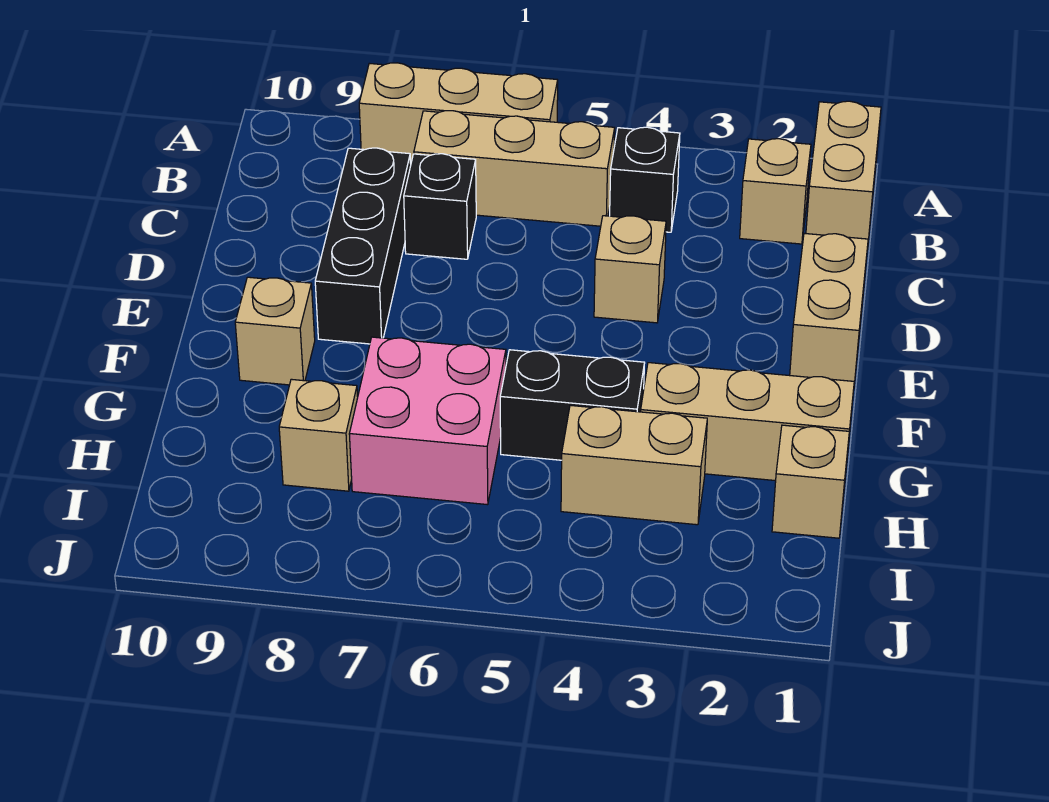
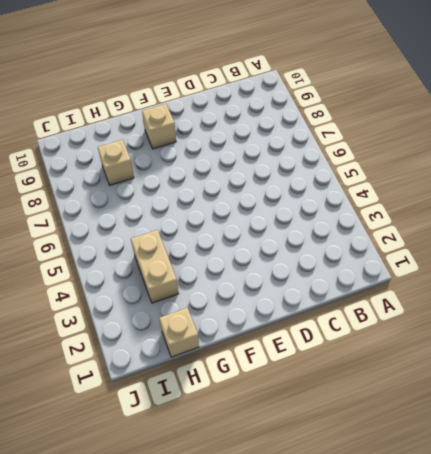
none -> tan 1x2 brick [806,101,881,250]
none -> tan 1x3 brick [359,63,558,163]
none -> tan 1x1 brick [740,139,811,244]

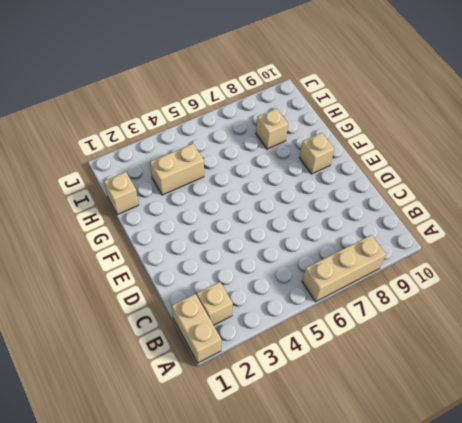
none -> black 1x1 brick [610,127,680,232]
none -> tan 1x3 brick [414,111,615,226]
none -> black 1x1 brick [404,154,476,259]

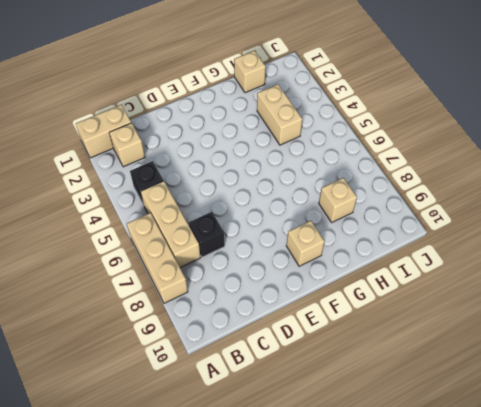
none -> black 1x3 brick [315,148,411,344]
none -> tan 1x2 brick [790,233,868,384]
none -> tan 1x1 brick [594,216,666,323]

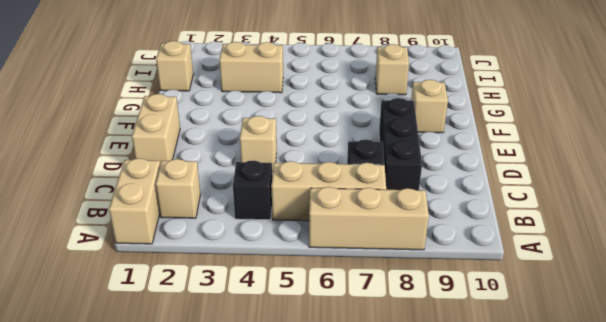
none -> tan 1x3 brick [641,363,854,481]
none -> black 1x2 brick [500,350,645,460]
none -> pink 2x2 brick [349,337,506,505]

